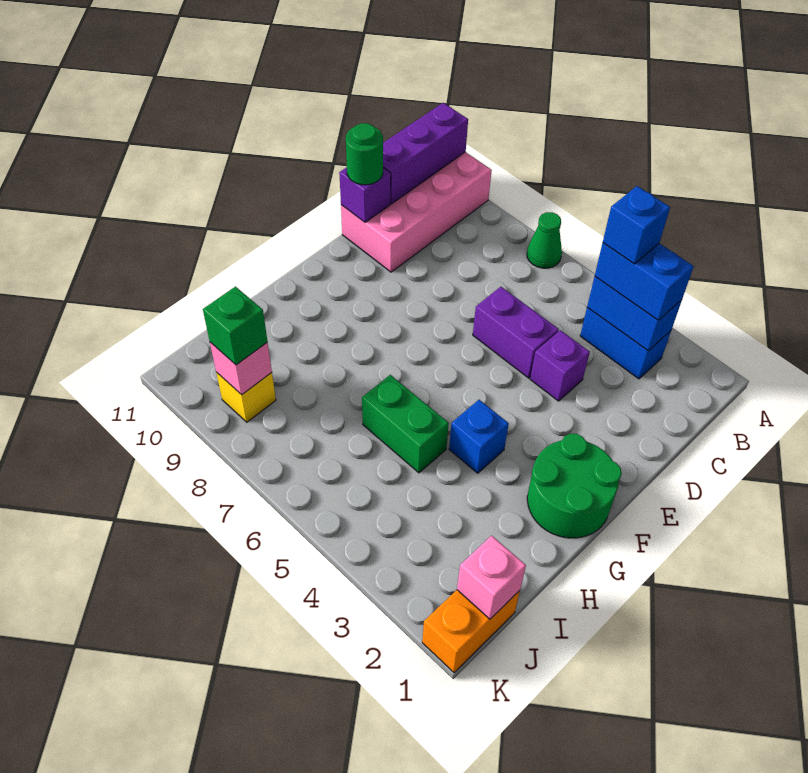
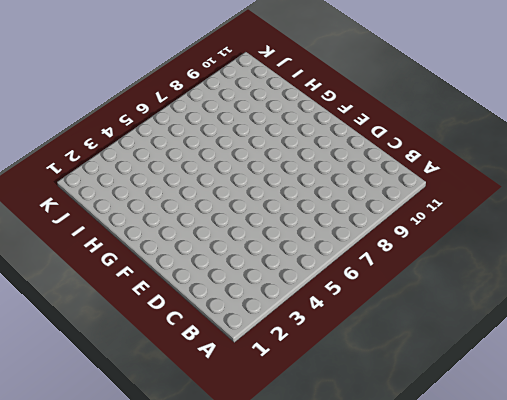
none -> green 1x1 cone [527,212,562,268]
none -> pink 2x4 brick [341,152,492,272]
none -> blue 1x2 brick [580,308,671,379]

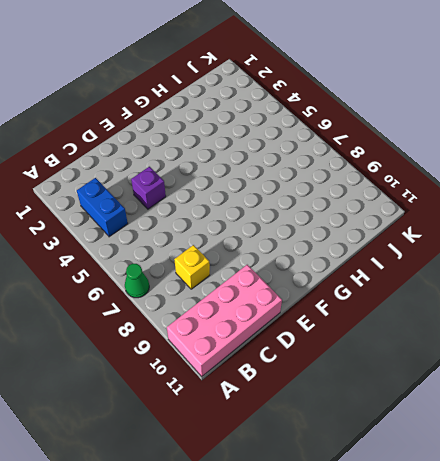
yellow 1x1 brick [174,245,210,289] -> yellow 1x1 brick moved to [216,372,276,422]
none -> purple 1x2 brick [473,287,559,378]
none -> green 2x2 round brick [527,434,621,538]
none -> blue 1x1 brick [449,400,509,473]

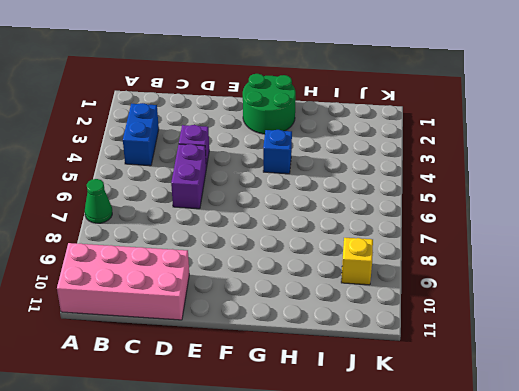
none -> green 1x2 brick [362,375,449,473]
none -> orange 1x2 brick [422,590,520,673]
none -> purple 1x3 brick [383,103,468,204]

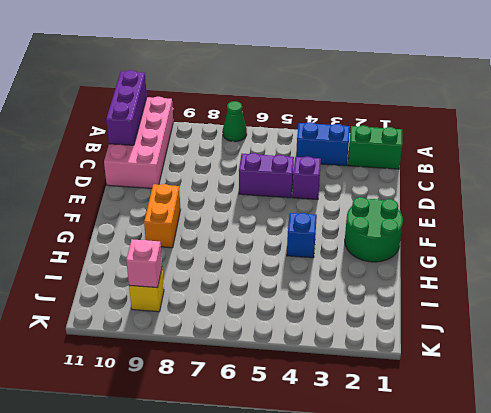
green 1x2 brick [348,126,402,169] -> green 1x2 brick moved to [362,375,449,473]
orange 1x2 brick [144,184,181,248] -> orange 1x2 brick moved to [422,590,520,673]
none -> blue 1x2 brick [587,277,682,350]
none -> purple 1x1 brick [339,167,391,222]
none -> pink 1x1 brick [457,536,526,619]

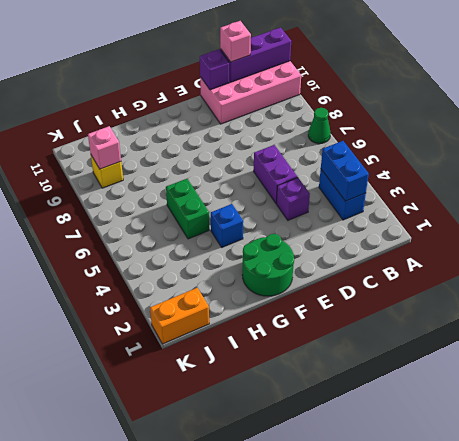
pink 1x1 brick [220,21,251,62] -> pink 1x1 brick moved to [457,536,526,619]
none -> blue 1x2 brick [595,243,694,320]
none -> green 1x1 round brick [346,123,383,185]
none -> green 1x1 brick [203,287,268,365]

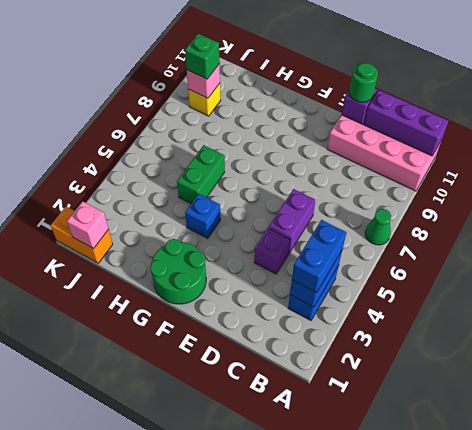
none -> blue 1x1 brick [603,186,670,264]

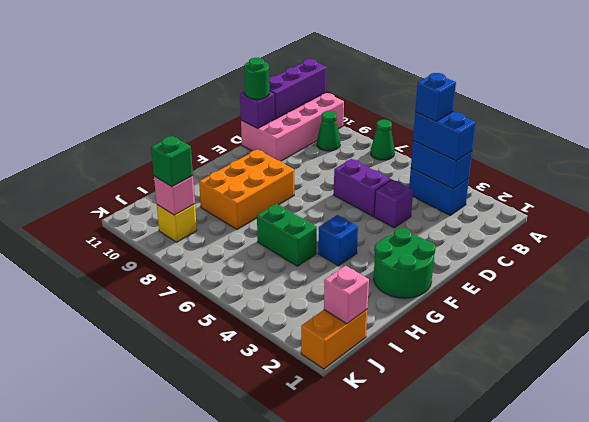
green 1x1 cone [317,111,340,151] -> none
orange 2x3 brick [199,150,294,229] -> none

